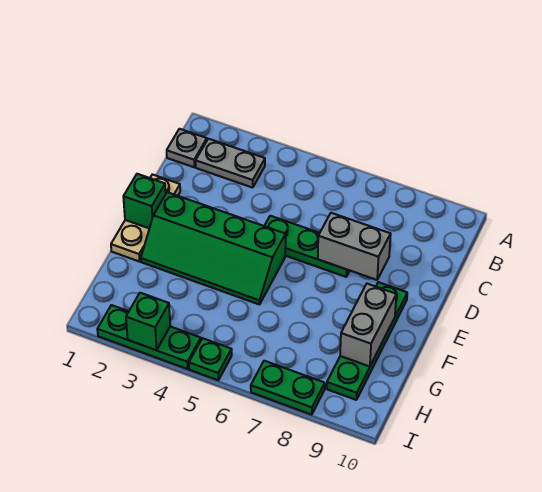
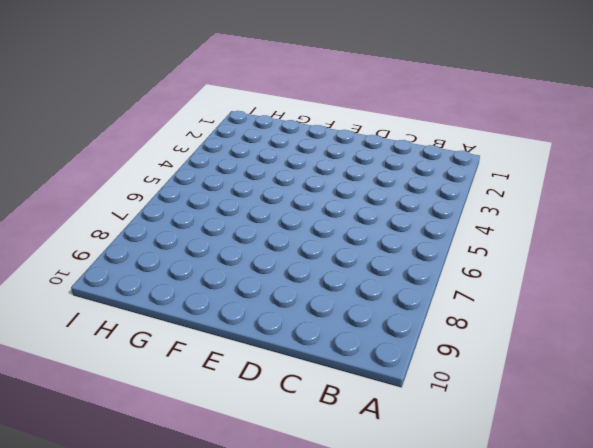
none -> grey 1x1 plate [167,129,207,167]
none -> grey 1x2 plate [196,139,265,188]
none -> tan 1x3 plate [111,174,180,262]

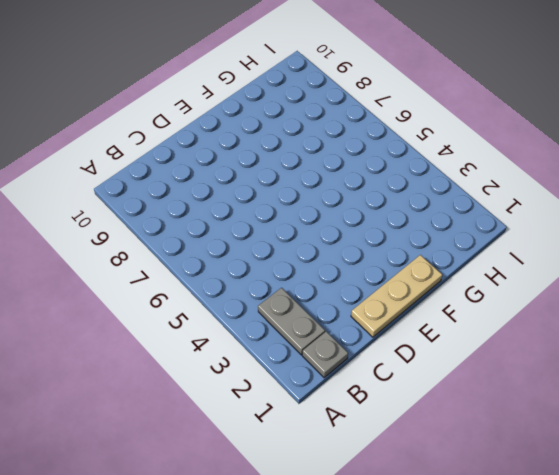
none -> green 1x3 plate [265,216,350,277]
none -> green 2x4 slope [141,192,286,305]
none -> green 1x4 plate [327,282,407,400]

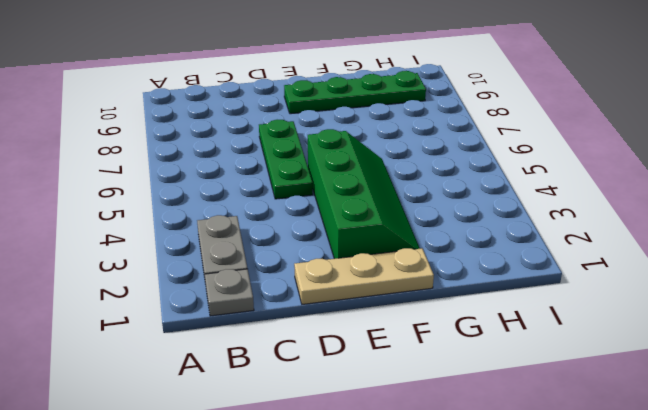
none -> green 1x3 plate [97,305,201,369]
none -> green 1x1 plate [189,338,232,380]
none -> green 1x2 plate [251,361,325,415]

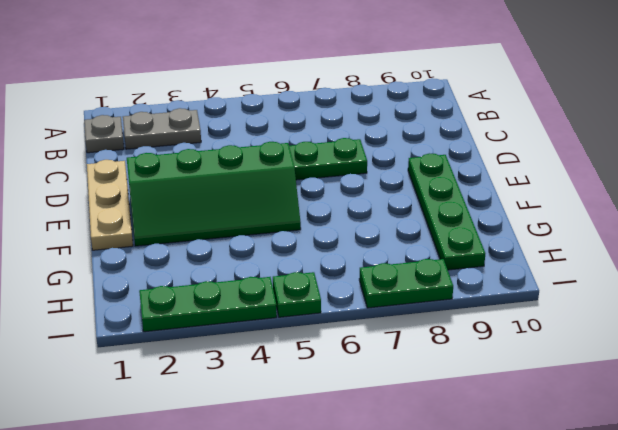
none -> grey 1x2 brick [318,213,391,280]
none -> green 1x1 brick [123,174,166,228]
none -> grey 1x2 brick [340,284,396,367]

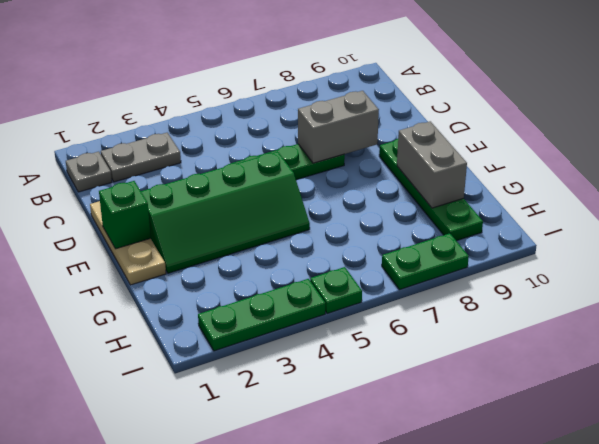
none -> green 1x1 brick [126,293,170,350]

